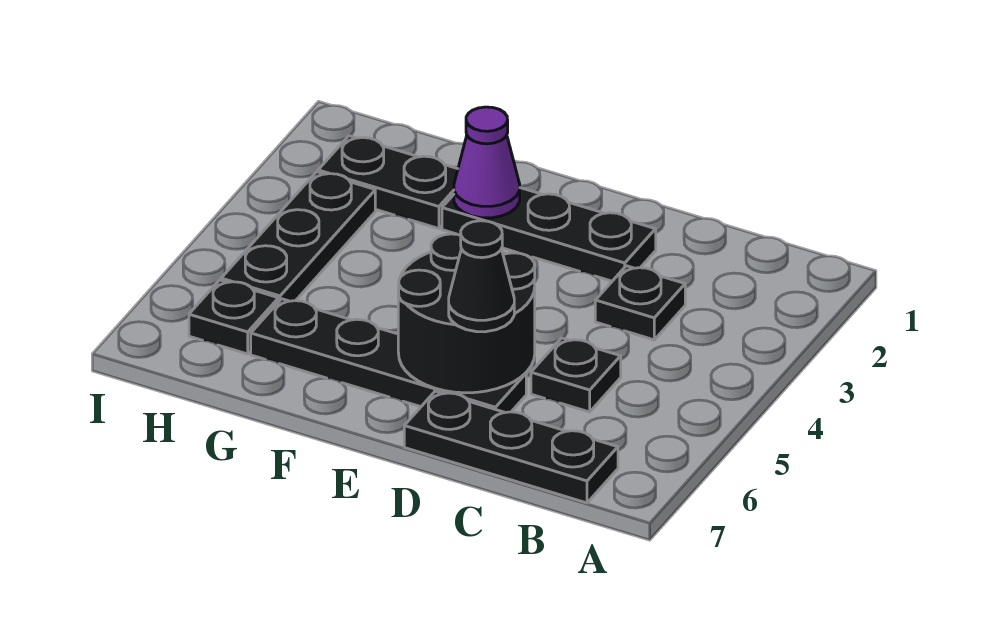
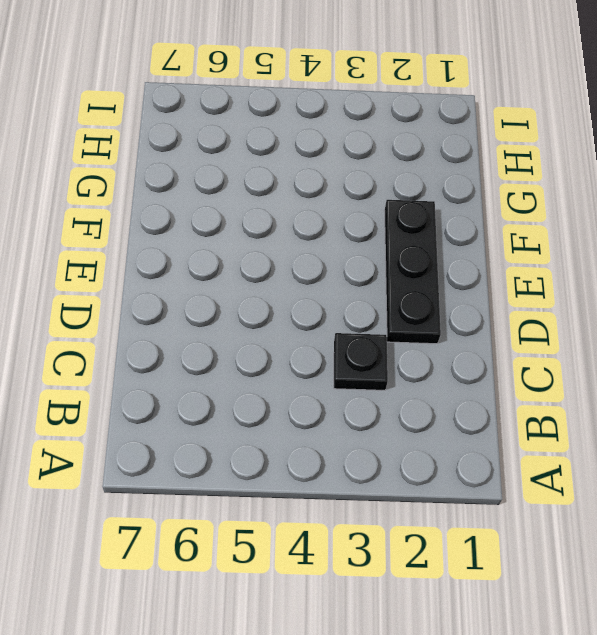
none -> black 1x3 plate [404,391,618,503]
none -> black 1x1 plate [531,338,621,412]

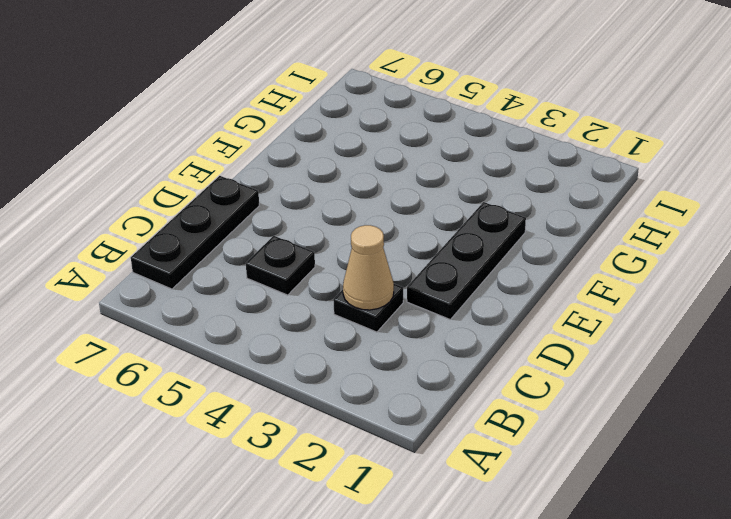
tan 1x1 cone [343,225,394,310] -> none
none -> black 1x4 plate [251,299,526,413]
none -> black 1x2 plate [318,136,458,229]

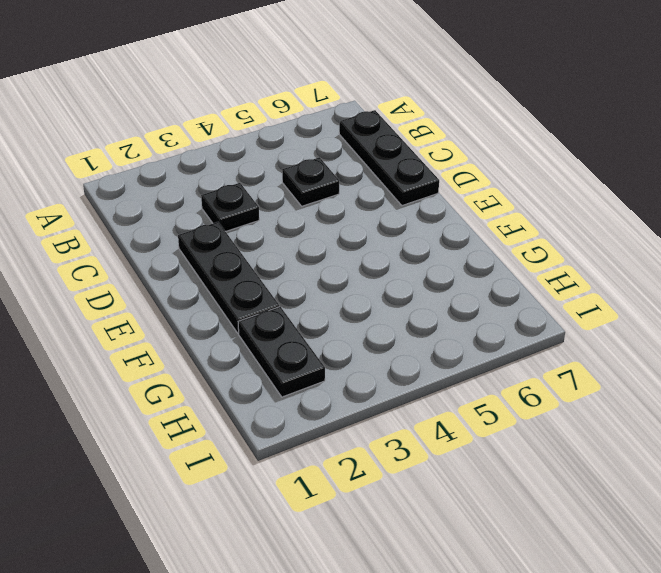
none -> black 1x4 plate [251,299,526,413]
none -> black 1x3 plate [221,172,375,301]

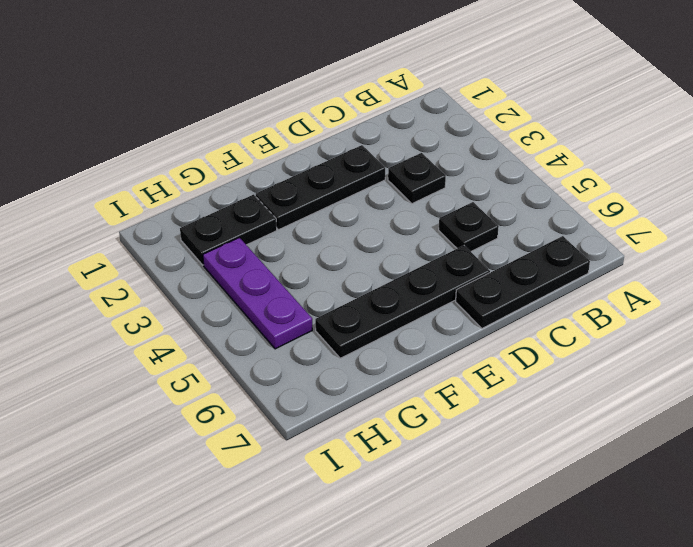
purple 1x3 plate [203,238,312,349] -> black 1x3 plate [221,172,375,301]
none -> black 1x1 plate [189,280,279,354]
none -> black 2x2 round brick [398,234,535,393]

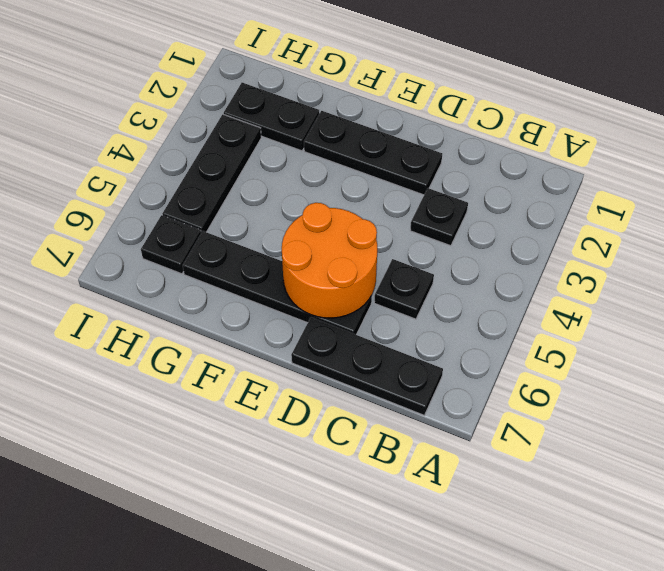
orange 2x2 round brick [282,203,377,318] -> black 2x2 round brick [398,234,535,393]
none -> purple 1x1 cone [454,107,520,218]
none -> black 1x1 cone [449,221,514,332]

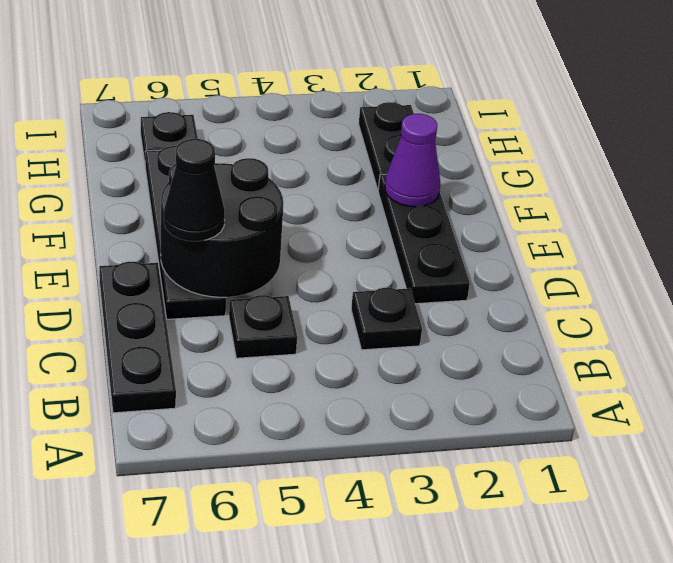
none -> black 1x3 plate [221,172,375,301]

